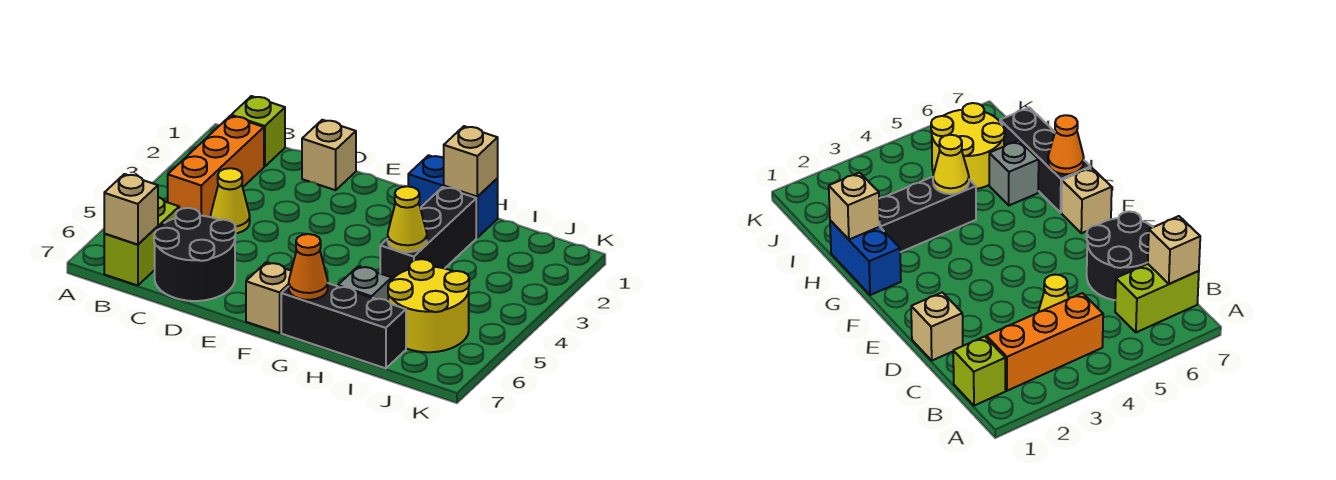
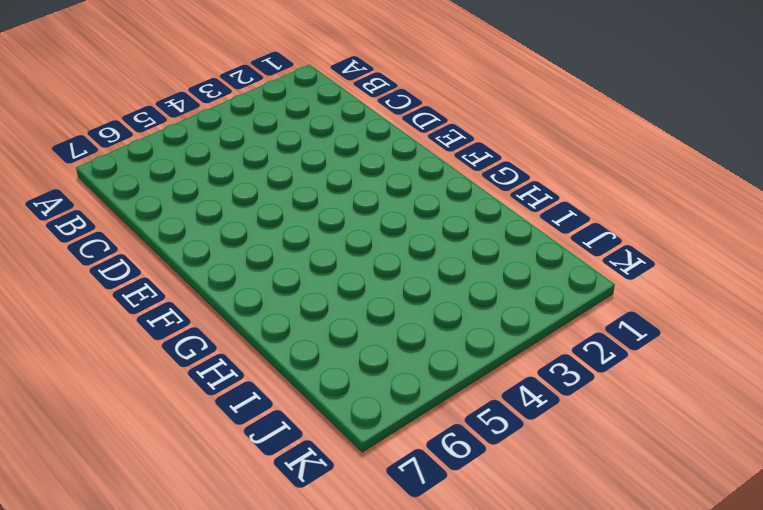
none -> lime 1x1 brick [231,96,285,167]
none -> orange 1x3 brick [168,116,264,217]
none -> lime 1x2 brick [104,197,179,286]

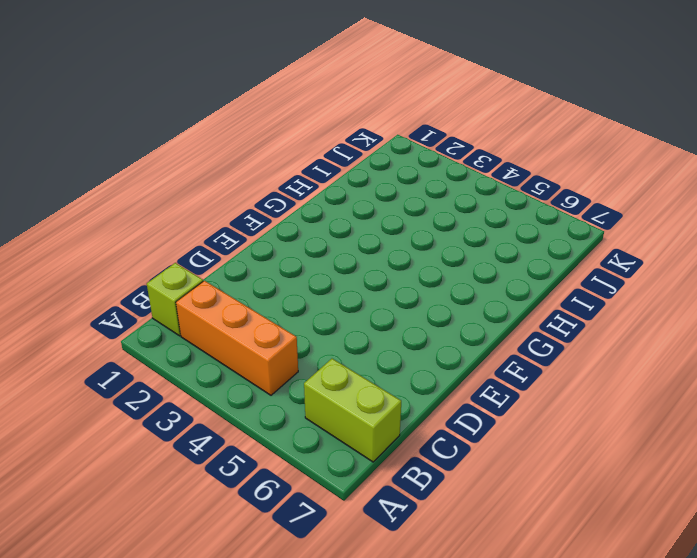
none -> yellow 1x1 cone [211,168,250,233]
none -> black 2x2 round brick [154,208,236,301]
none -> tan 1x1 brick [302,120,356,190]

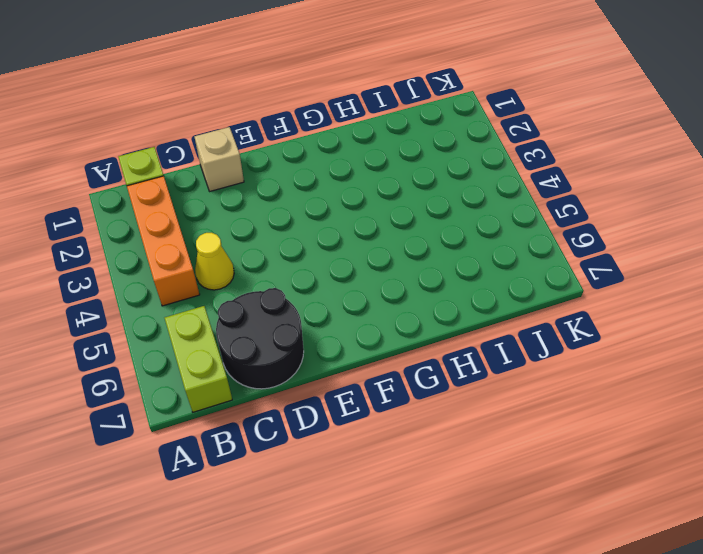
none -> tan 1x1 brick [246,262,291,333]
none -> blue 1x2 brick [408,155,498,237]
none -> black 1x3 brick [281,283,406,369]

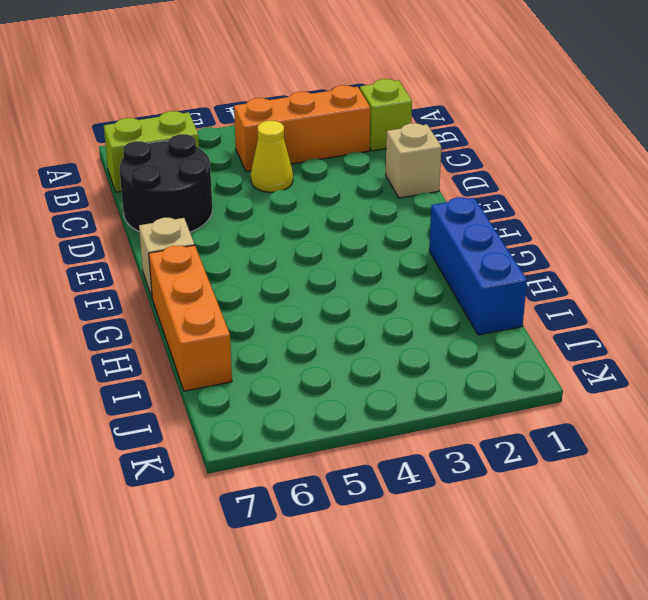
blue 1x3 brick [429,197,527,335] -> blue 1x2 brick [408,155,498,237]
orange 1x3 brick [149,245,232,391] -> black 1x3 brick [281,283,406,369]
none -> black 1x3 brick [380,187,476,279]
none -> grey 1x1 brick [338,266,392,301]
none -> yellow 2x2 round brick [388,259,469,352]

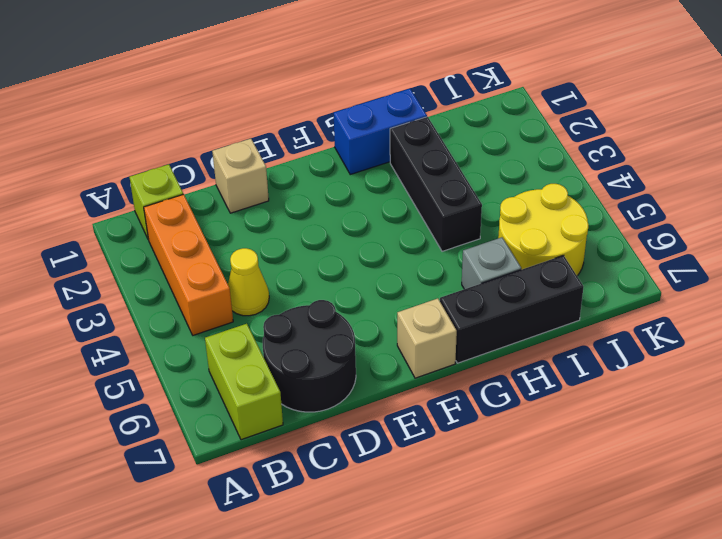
none -> tan 1x1 brick [104,174,158,245]
none -> orange 1x1 cone [289,234,328,300]
none -> tan 1x1 brick [444,126,498,196]

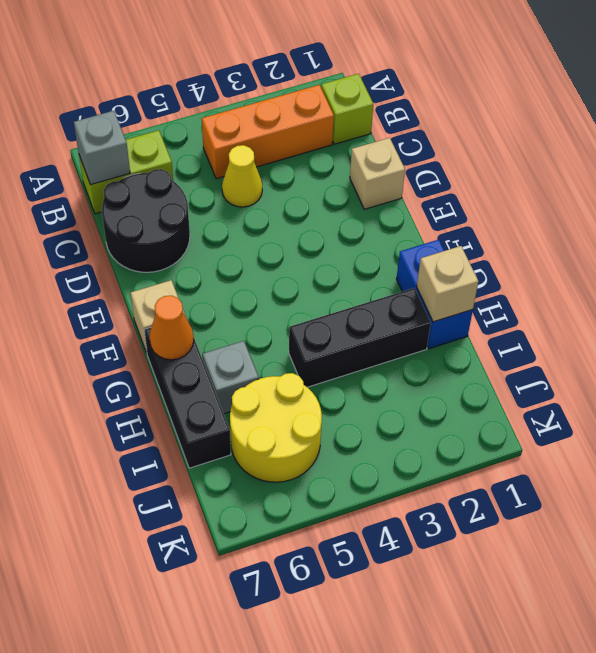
grey 1x1 brick [74,111,130,185] -> tan 1x1 brick [104,174,158,245]
none -> yellow 1x1 cone [388,186,427,252]

